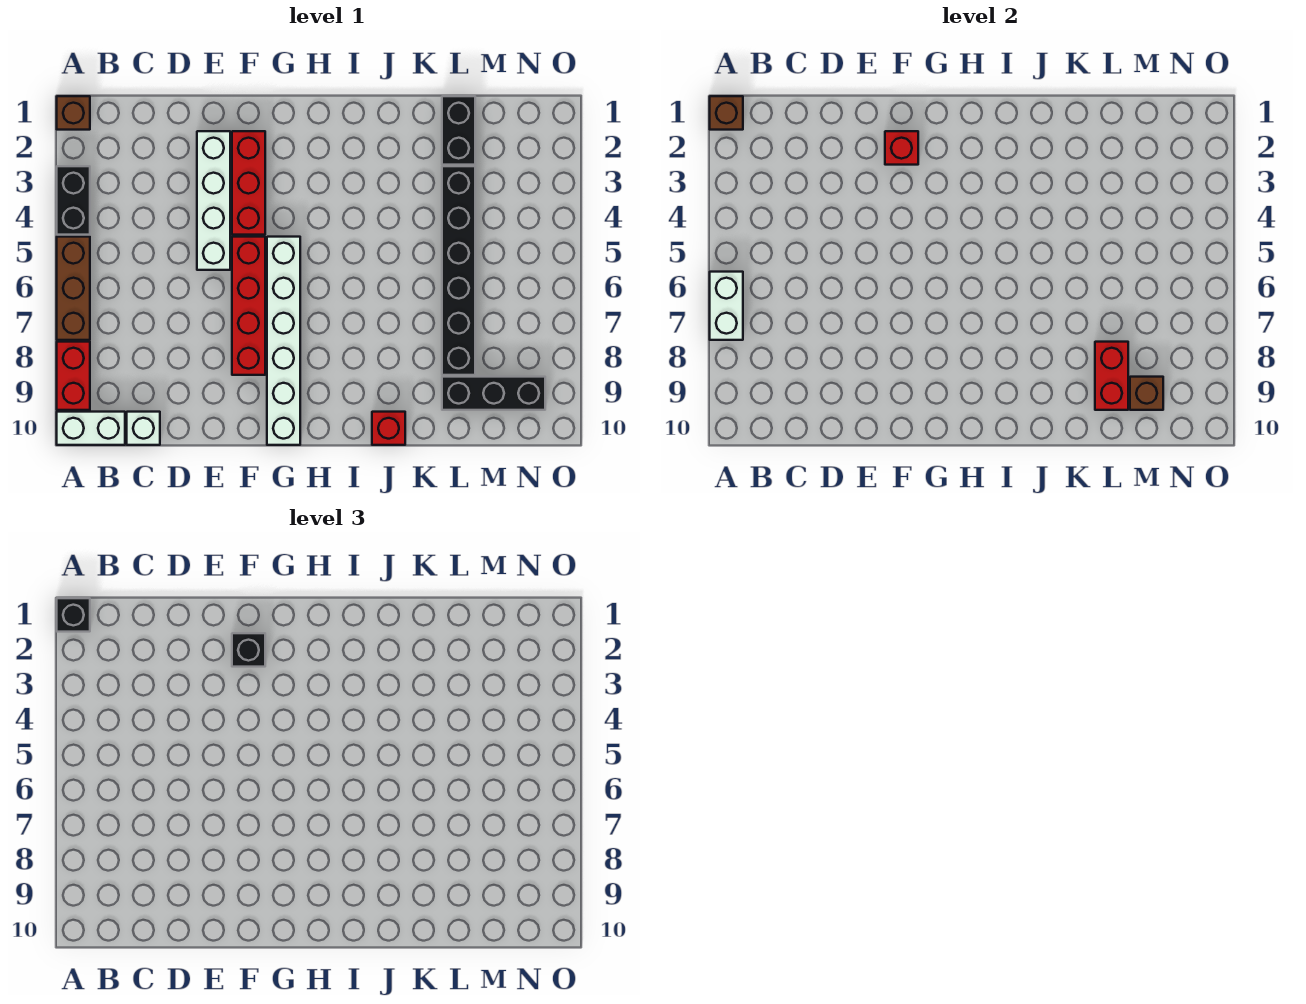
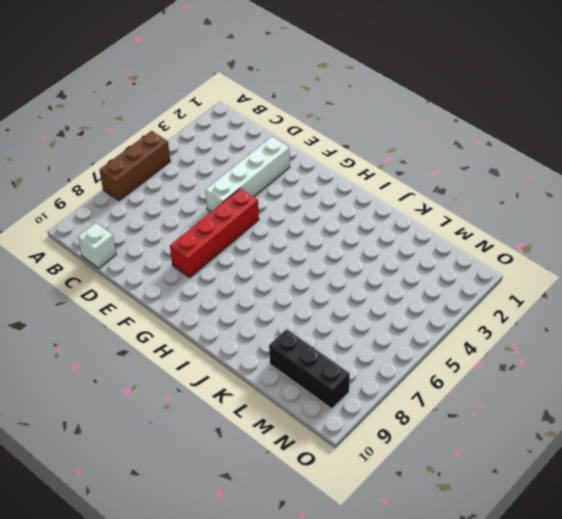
none -> brown 1x1 brick [57,96,90,130]
none -> black 1x2 brick [57,166,90,235]
none -> red 1x2 brick [57,342,90,410]

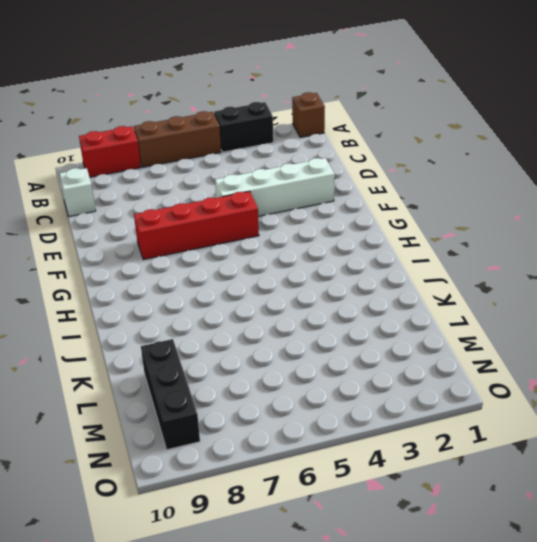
none -> white 1x2 brick [57,412,125,445]
none -> red 1x3 brick [232,131,265,235]
none -> white 1x6 brick [267,237,300,445]

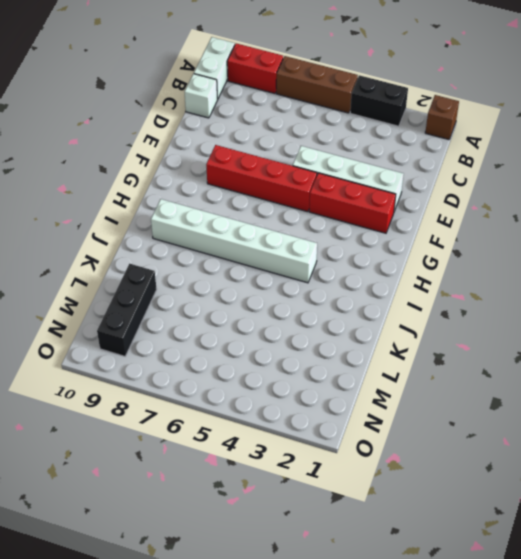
white 1x6 brick [151,199,317,283] -> white 1x6 brick moved to [267,237,300,445]
none -> red 1x1 brick [372,412,405,445]
none -> black 1x2 brick [442,96,475,165]
none -> black 1x6 brick [442,166,475,375]

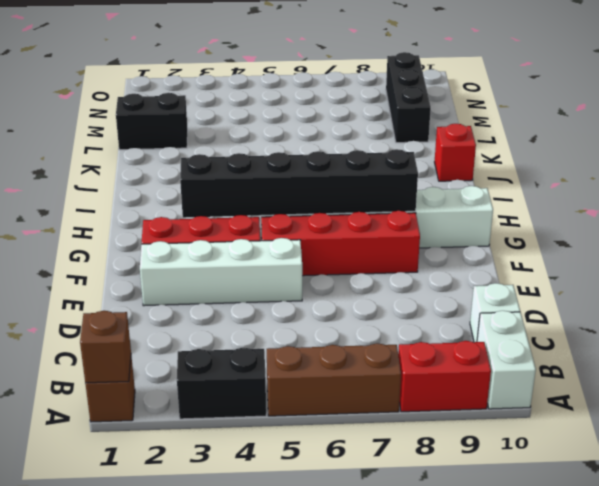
black 1x6 brick [180,149,418,218] -> black 1x6 brick moved to [442,166,475,375]
none -> white 1x2 brick [710,272,743,340]
none -> red 1x1 brick [885,131,918,165]
none -> red 1x2 brick [1095,342,1128,410]

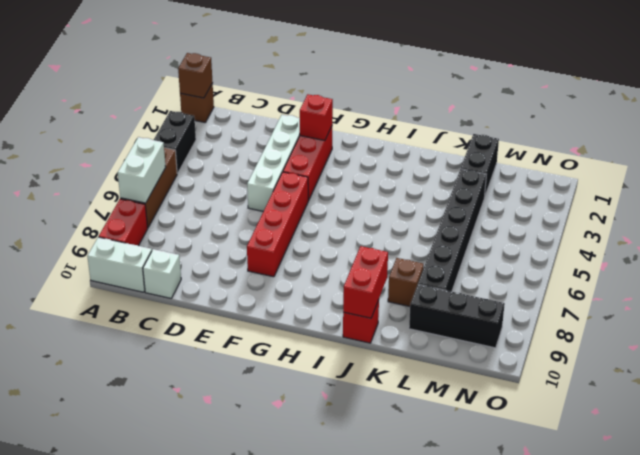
red 1x2 brick [343,246,388,318] -> red 1x2 brick moved to [1095,342,1128,410]
brown 1x1 brick [388,258,424,306] -> brown 1x1 brick moved to [1130,377,1163,410]
none -> white 1x6 brick [267,237,300,445]
none -> black 1x1 brick [57,598,90,632]
none -> black 1x1 brick [232,633,265,667]

